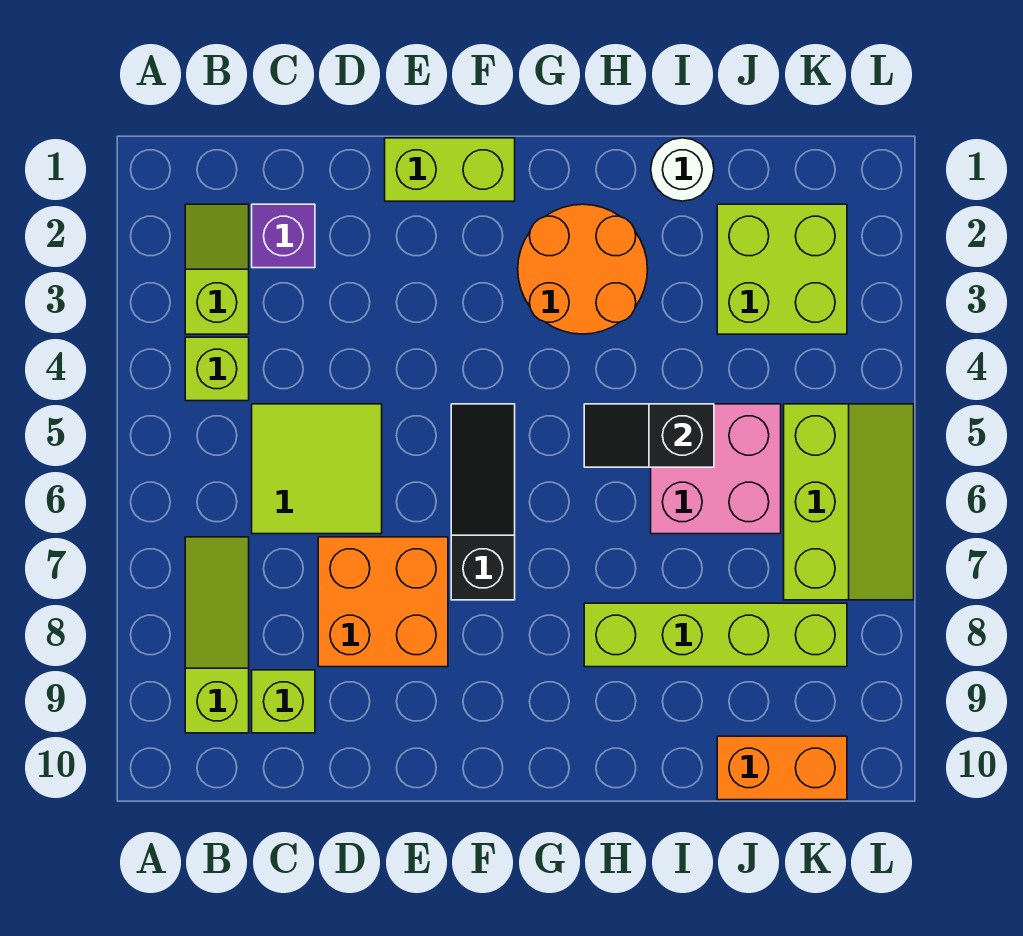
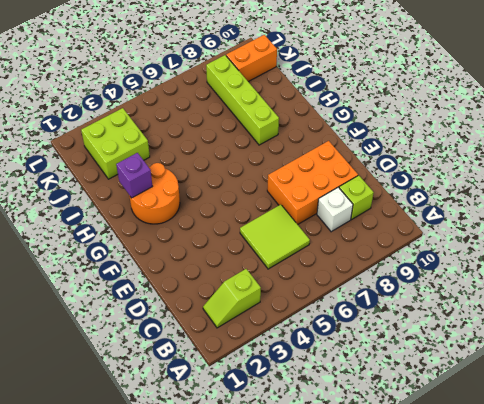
white 1x1 brick [317,187,353,232] -> none
orange 2x3 brick [267,141,358,225] -> orange 2x2 brick [318,537,448,667]
purple 1x1 brick [116,153,153,198] -> purple 1x1 brick moved to [252,204,315,268]
orange 1x2 brick [226,35,277,82] -> orange 1x2 brick turned to [717,736,847,800]
none -> lime 1x1 brick [185,337,249,401]
none -> lime 1x3 slope [185,537,249,733]
none -> lime 1x2 brick [385,138,515,201]

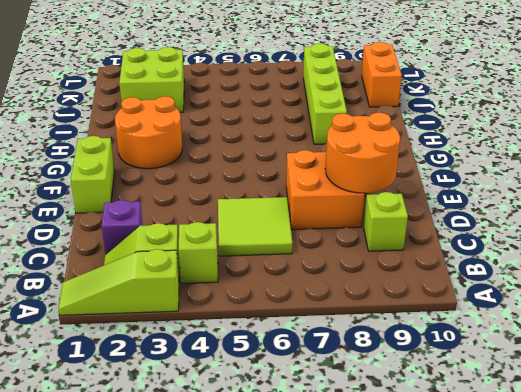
lime 1x3 slope [58,249,179,315] -> lime 1x3 slope moved to [185,537,249,733]
orange 2x2 round brick [325,112,400,193] -> none
none -> black 1x3 slope [451,404,515,600]
none -> white 1x1 round brick [651,138,714,201]
none -> pink 2x2 brick [651,404,781,534]

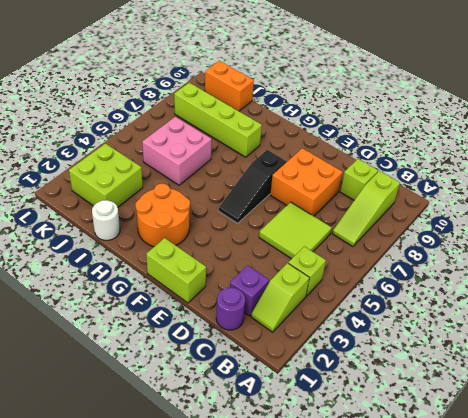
purple 1x1 round brick [216,287,245,330] -> none
none -> lime 2x3 slope [784,404,914,600]
none -> black 1x2 slope [584,404,714,467]

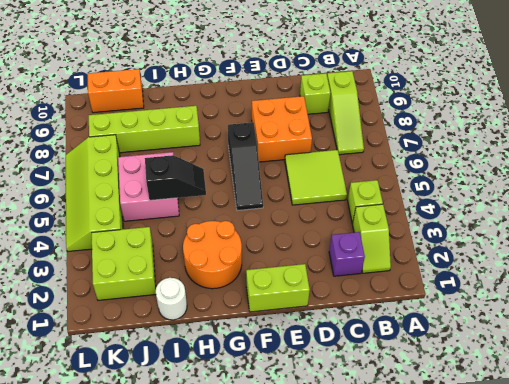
lime 2x4 slope [66,135,123,252] -> lime 2x3 slope [784,404,914,600]

